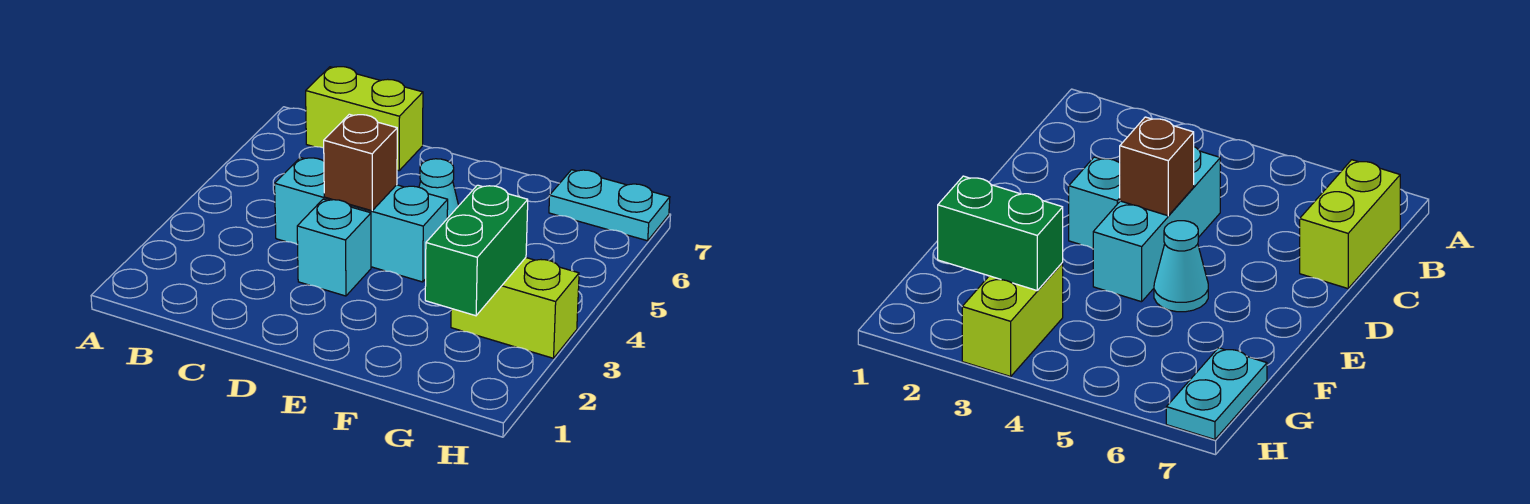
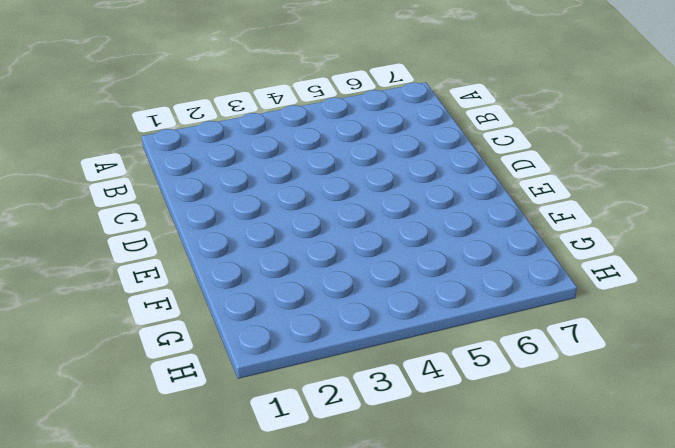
none -> lime 1x2 brick [306,67,423,171]
none -> cyan 1x3 brick [275,158,448,282]

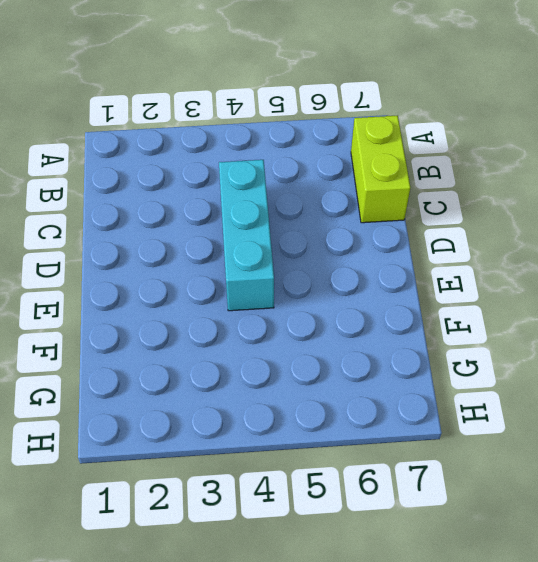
none -> cyan 1x1 brick [297,199,371,296]
none -> cyan 1x1 cone [419,159,459,218]

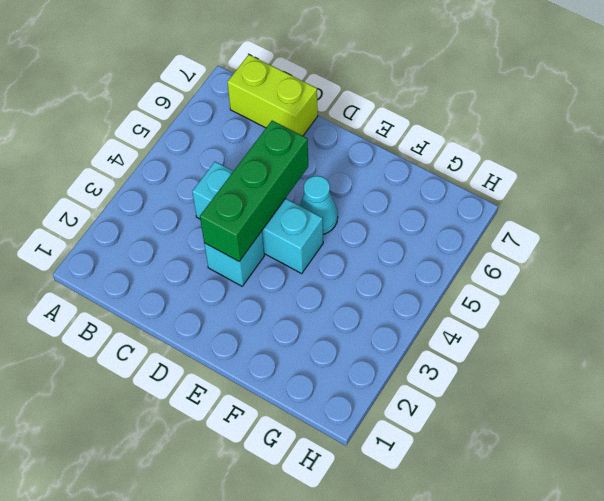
green 1x3 brick [200,121,308,261] -> brown 1x1 brick [324,114,397,211]
none -> lime 1x2 brick [451,258,579,358]
none -> cyan 1x2 plate [549,170,670,241]

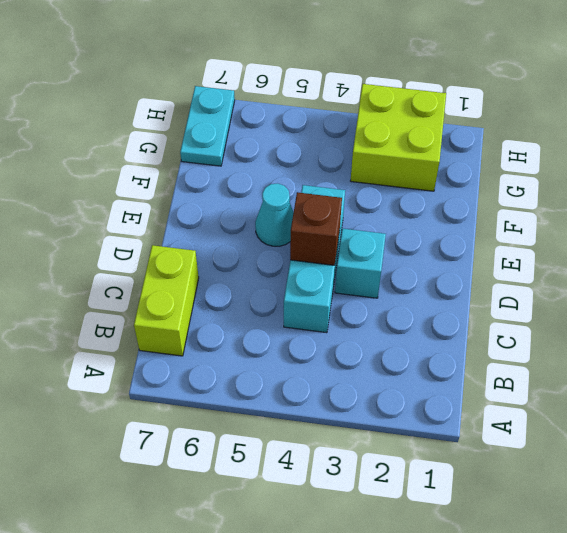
lime 2x2 brick [351,84,446,191] -> lime 1x2 brick [451,258,579,358]
none -> green 1x2 brick [425,185,528,316]

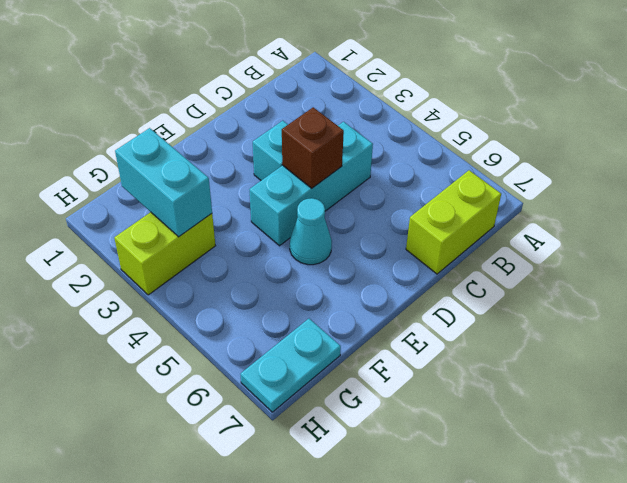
cyan 1x2 brick [115,128,212,237] -> green 1x2 brick [425,185,528,316]

